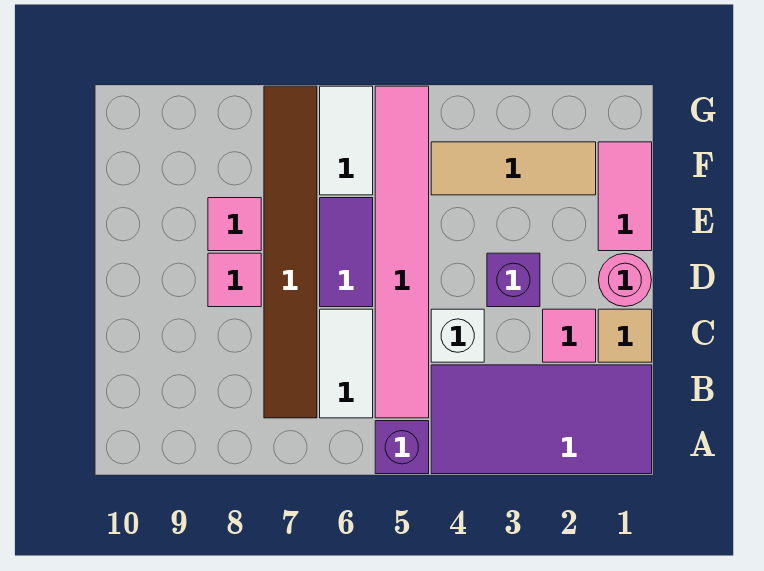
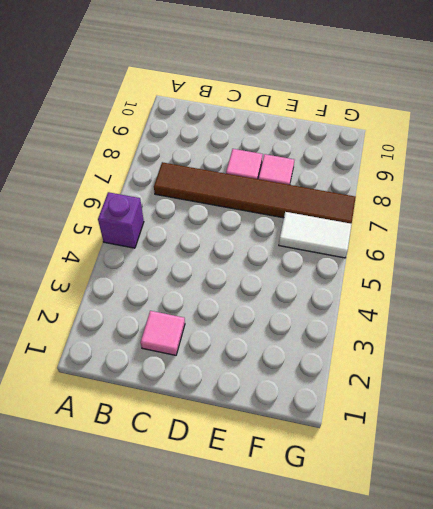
none -> purple 2x4 tile [431,365,652,474]
none -> pink 1x6 tile [375,86,429,418]
none -> white 1x2 tile [320,309,373,418]

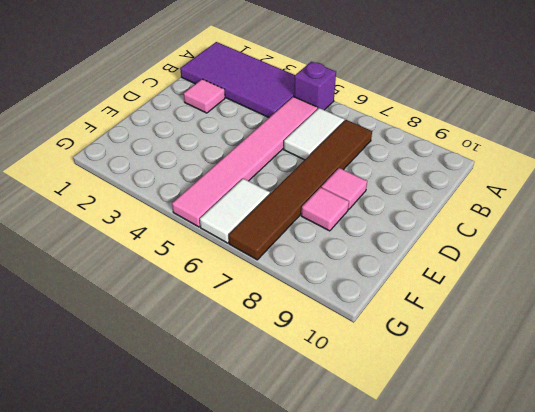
none -> tan 1x1 tile [598,309,652,362]
none -> white 1x1 brick [431,309,484,362]
none -> pink 1x1 round brick [599,254,651,306]

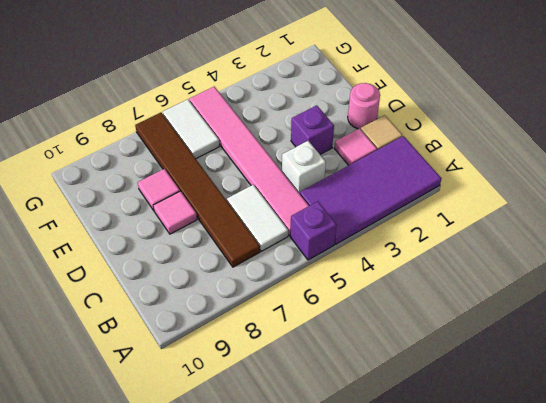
none -> purple 1x2 tile [320,198,373,307]
none -> pink 1x2 tile [598,142,652,251]
none -> tan 1x3 tile [431,142,596,195]

